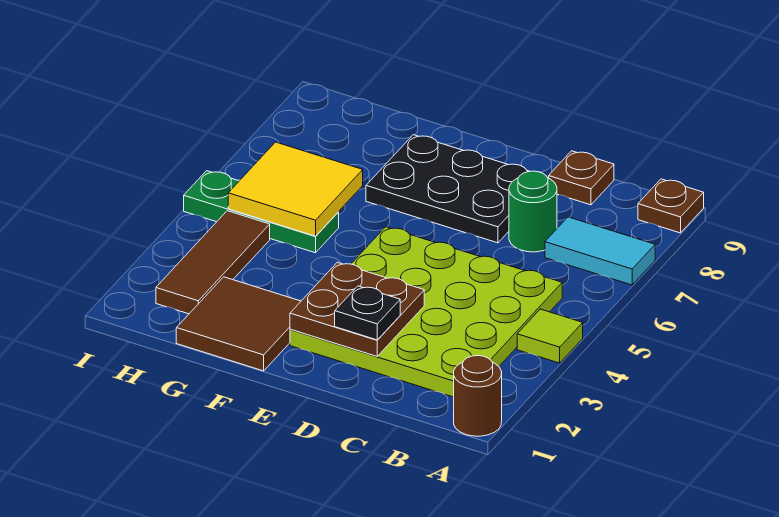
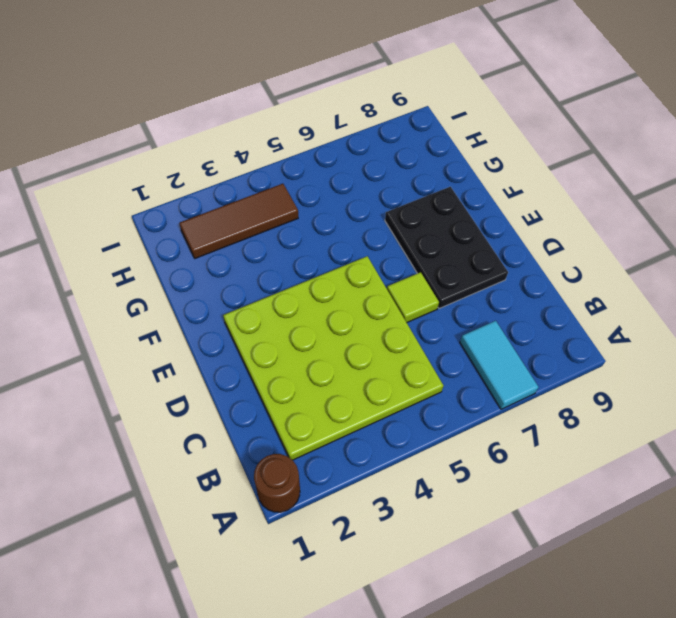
lime 1x1 tile [387,272,439,322] -> lime 1x1 tile moved to [517,309,583,363]
none -> brown 1x1 plate [638,179,704,233]
none -> green 1x1 round brick [509,171,557,252]
none -> brown 1x1 plate [549,151,614,205]

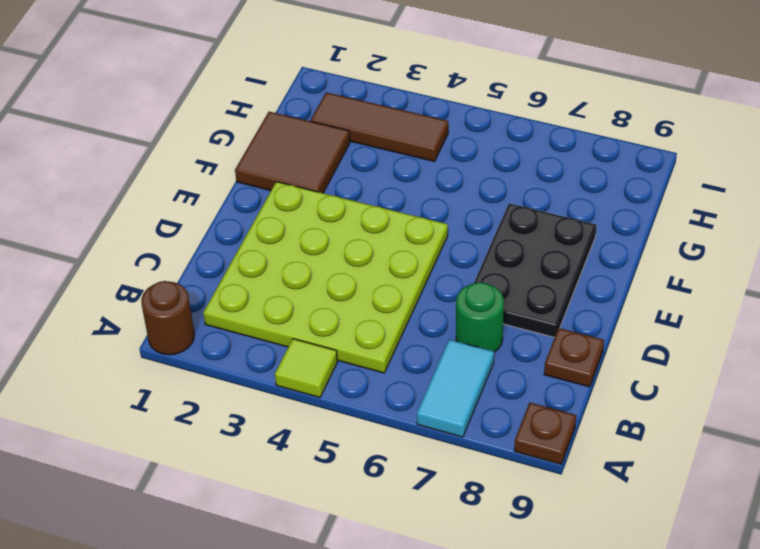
none -> green 1x3 plate [184,171,339,253]
none -> brown 2x2 plate [290,262,424,356]
none -> yellow 2x2 tile [228,142,363,236]

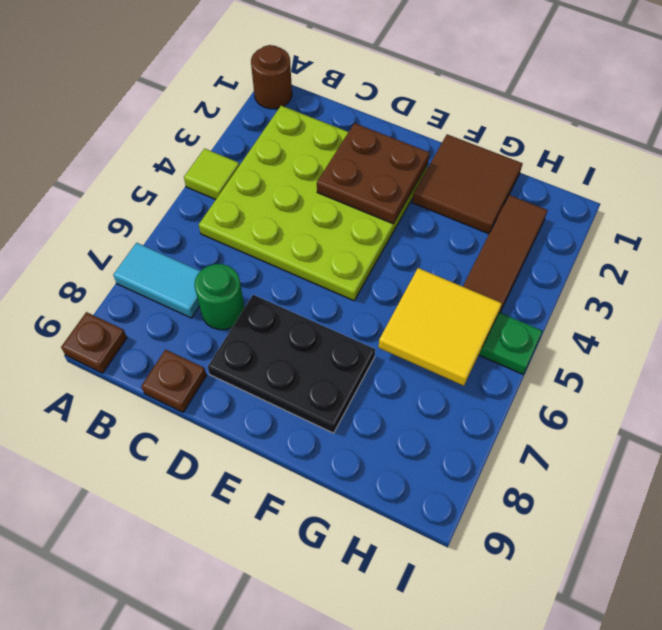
none -> black 1x1 plate [335,286,400,340]

